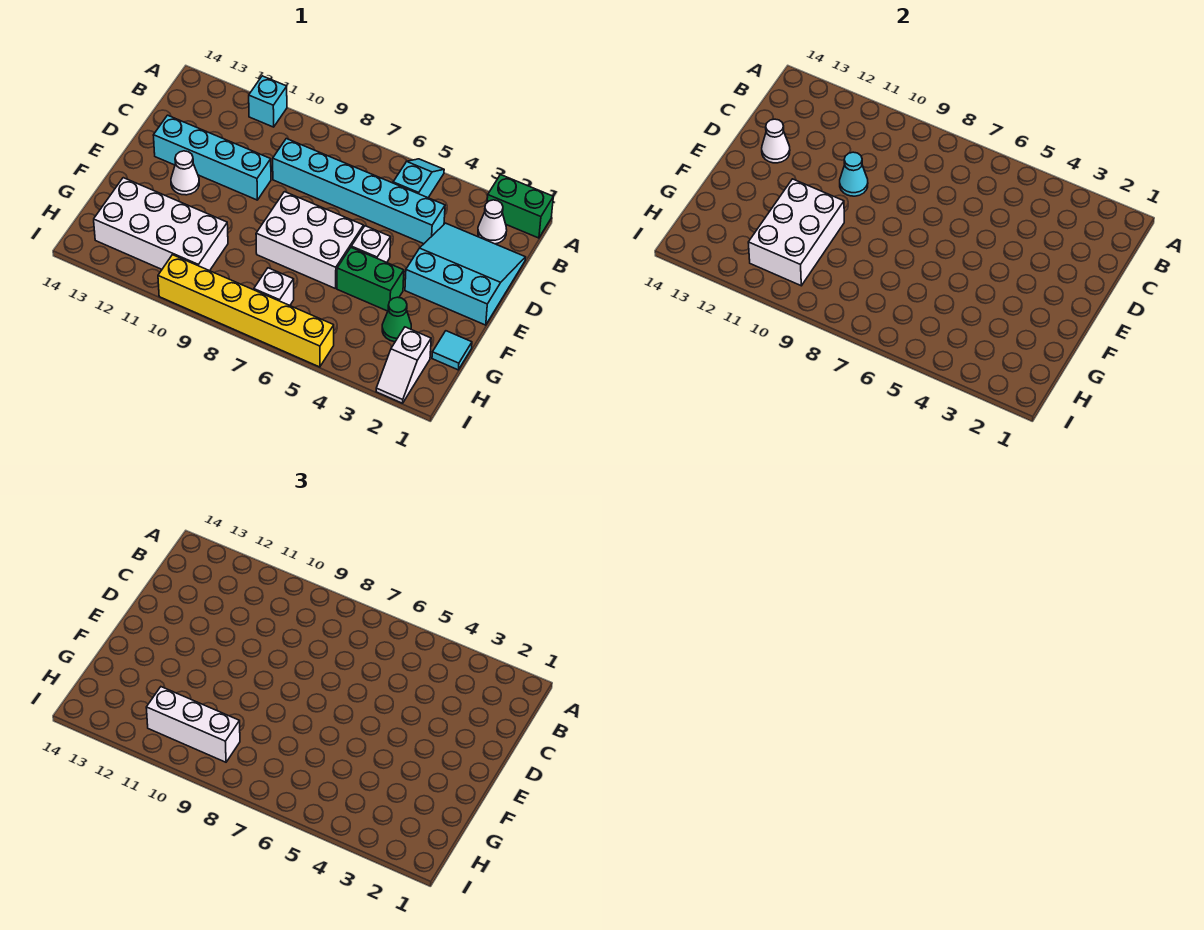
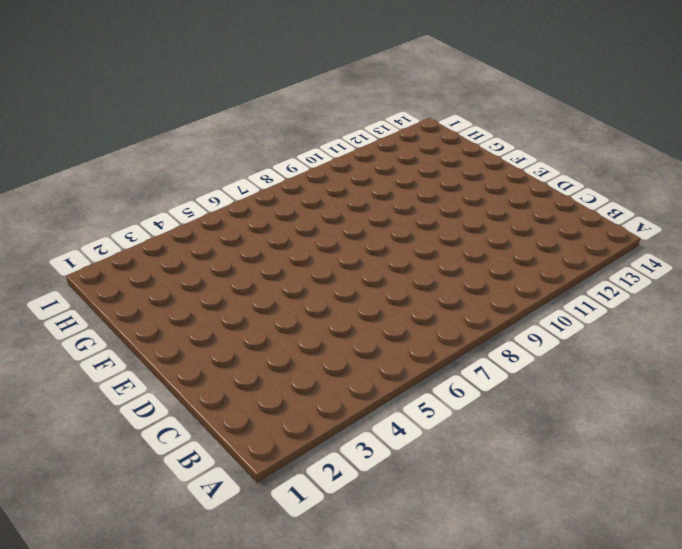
none -> green 1x2 brick [487,175,553,238]
none -> cyan 1x2 slope [393,159,444,198]
none -> cyan 1x1 brick [249,76,287,127]

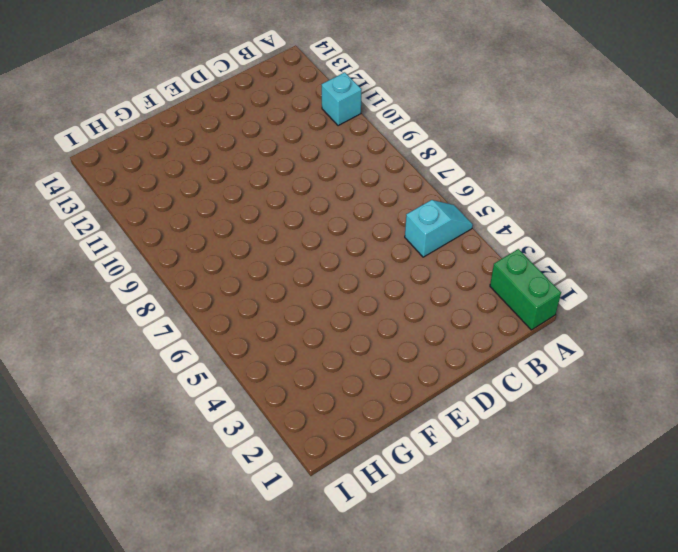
none -> white 1x1 cone [478,200,507,244]
none -> cyan 3x3 slope [405,223,526,325]
none -> cyan 1x6 brick [273,139,445,244]

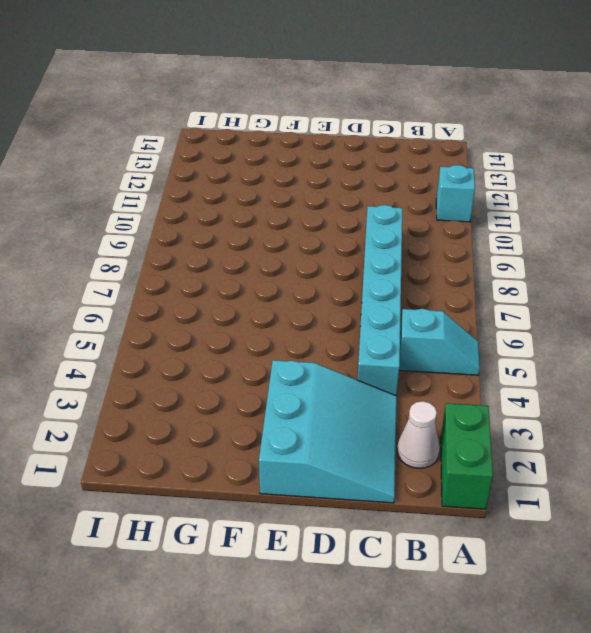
none -> cyan 1x4 brick [153,115,271,200]
none -> white 1x1 brick [351,226,391,262]
none -> white 2x3 brick [256,192,363,289]

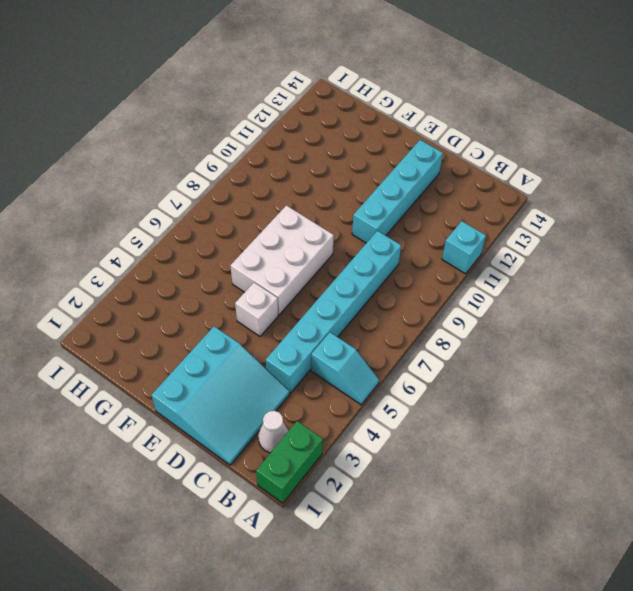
none -> white 1x1 cone [171,151,199,195]
none -> green 1x2 brick [337,248,404,311]
none -> cyan 1x1 tile [432,331,472,370]

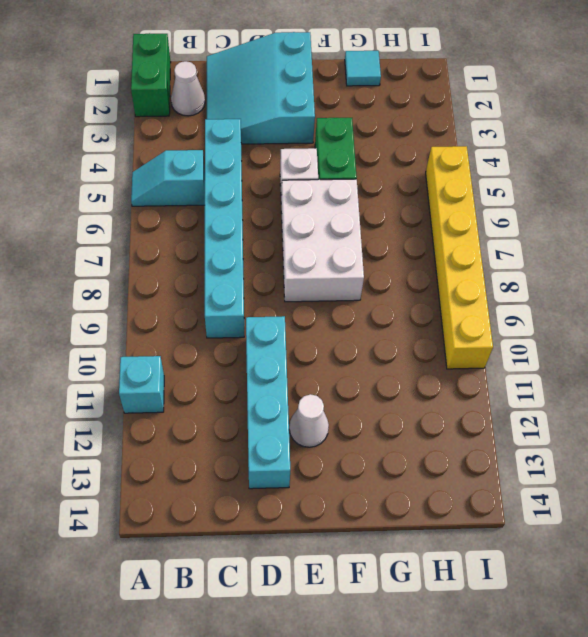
none -> green 1x1 cone [382,297,411,342]
none -> white 2x4 brick [94,178,228,271]
none -> white 1x2 slope [376,327,431,403]

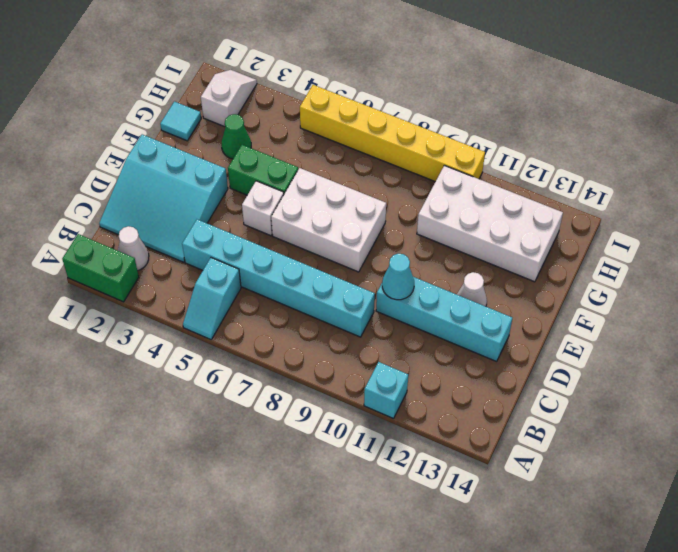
none -> white 1x1 brick [254,268,294,305]
none -> white 1x1 cone [762,119,790,163]
none -> white 2x3 brick [748,179,844,286]

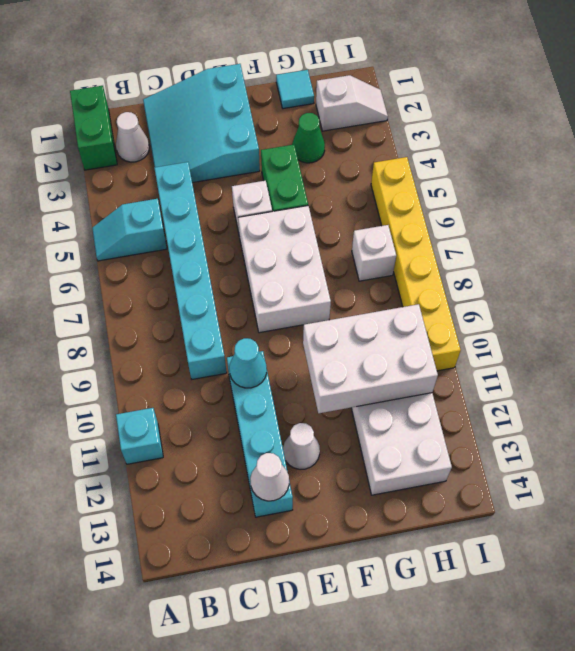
none -> white 1x3 brick [146,687,240,762]

